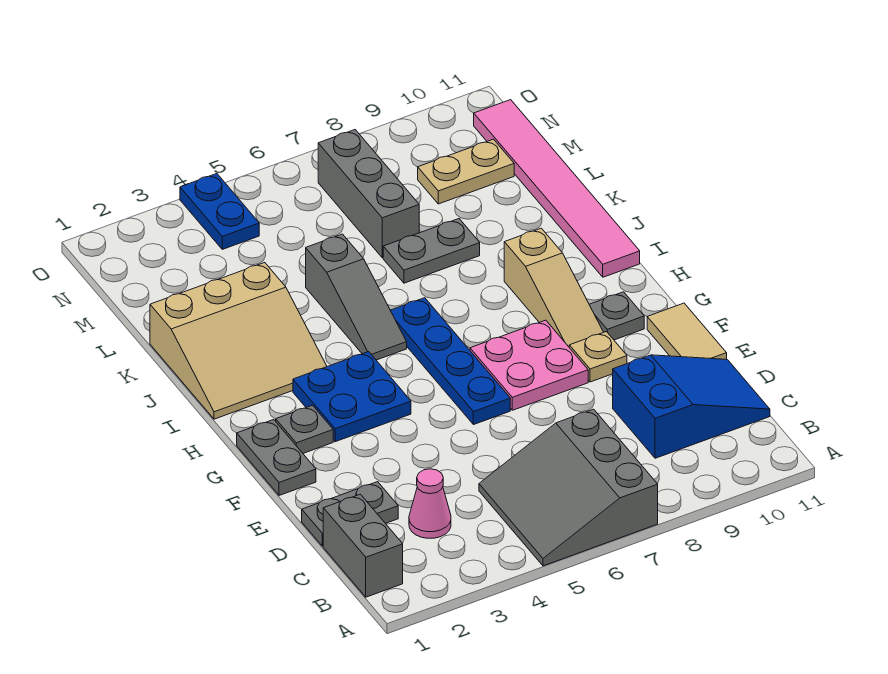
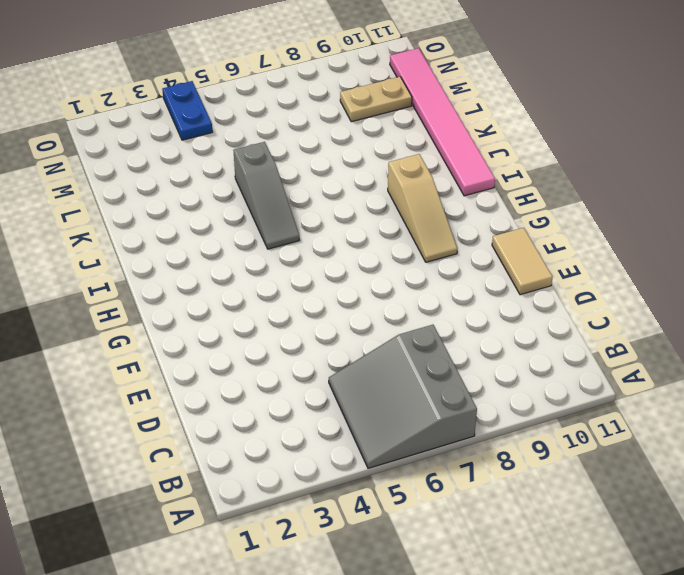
none -> grey 1x2 brick [323,494,403,597]
none -> pink 1x1 cone [409,469,451,538]
none -> blue 2x3 slope [613,355,770,458]

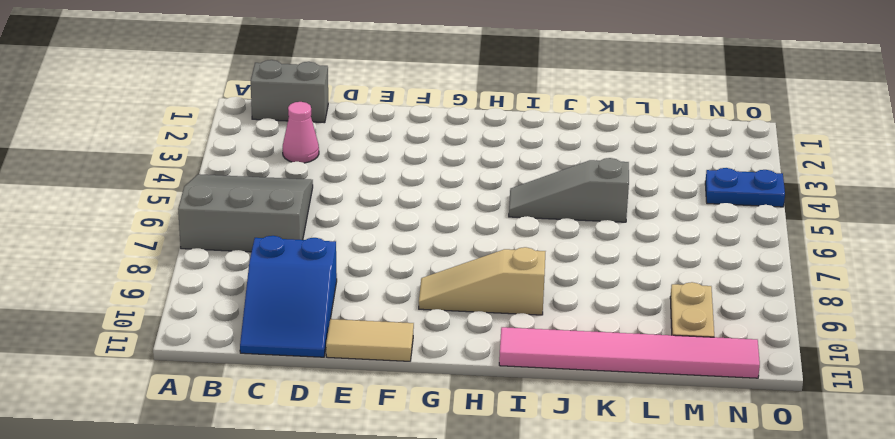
none -> grey 1x2 plate [302,482,398,546]
none -> grey 1x2 plate [237,420,316,495]
none -> blue 1x4 plate [390,298,510,425]

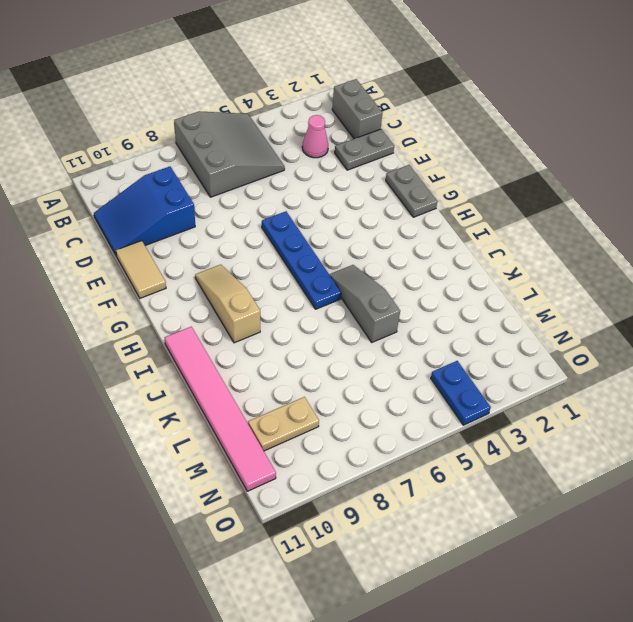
none -> pink 2x2 plate [470,320,588,410]
none -> tan 1x1 plate [569,332,627,382]
none -> grey 1x1 plate [276,405,333,453]

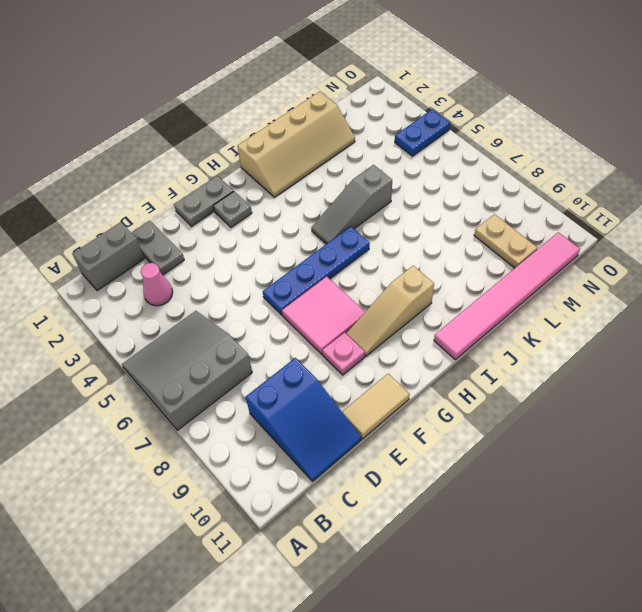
pink 2x2 tile [282,277,365,354] -> pink 2x2 plate [470,320,588,410]
pink 1x1 plate [322,332,365,375] -> tan 1x1 plate [569,332,627,382]
tan 2x4 slope [237,92,355,197] -> tan 3x3 slope [150,263,327,419]
none -> blue 2x2 plate [293,352,411,442]
none -> grey 1x1 plate [589,292,644,340]
none -> grey 1x2 plate [383,219,480,283]

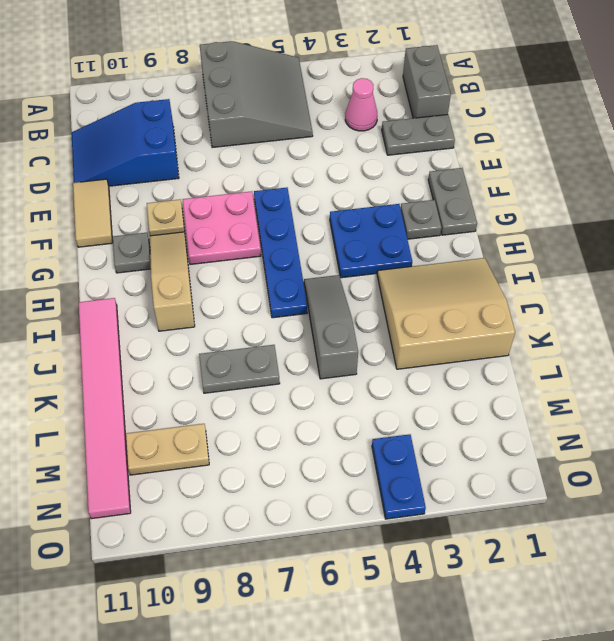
none -> grey 1x3 brick [318,130,419,258]

